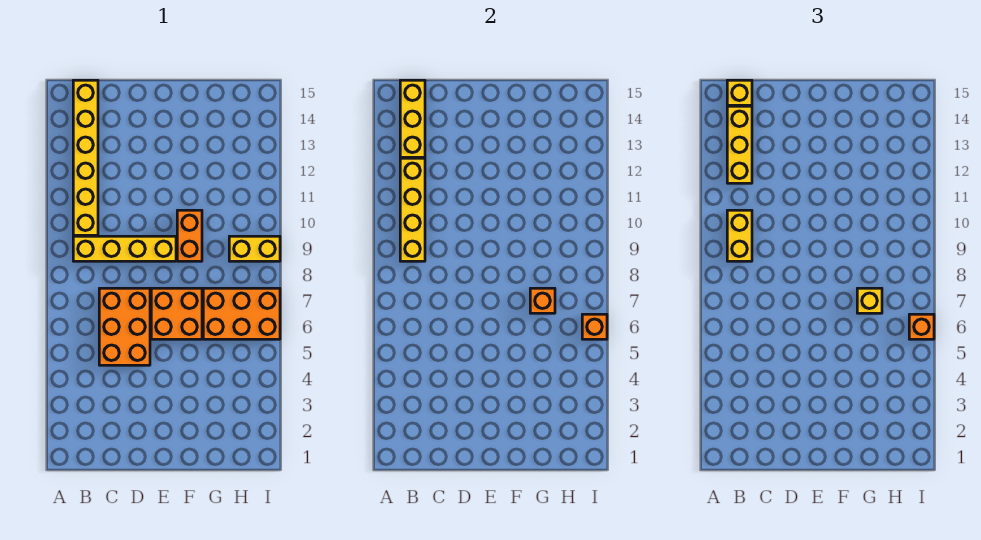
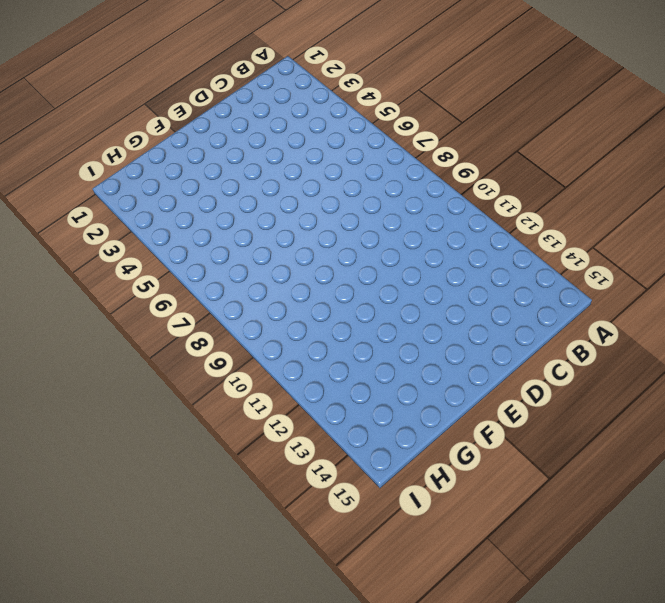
none -> yellow 1x4 brick [73,236,176,261]
none -> yellow 1x6 brick [73,80,98,235]
none -> orange 2x3 brick [99,288,150,365]

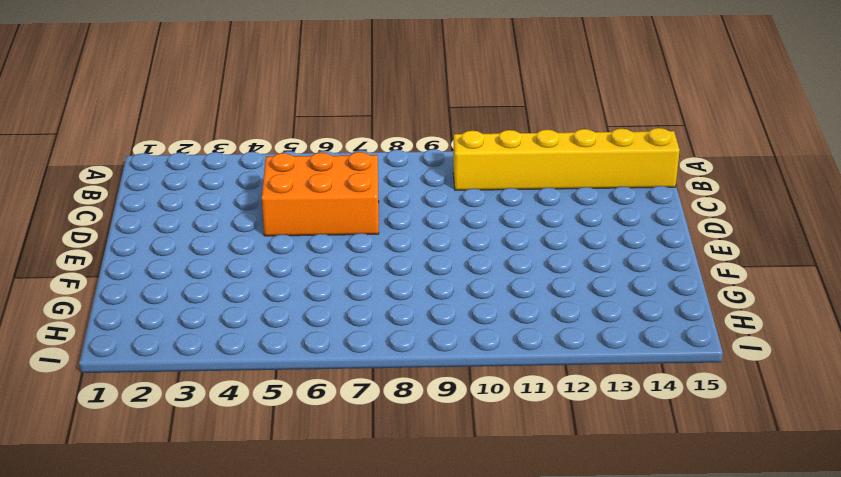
none -> yellow 1x4 brick [73,236,176,261]
none -> orange 2x2 brick [151,288,202,339]
none -> orange 1x2 brick [177,210,202,261]

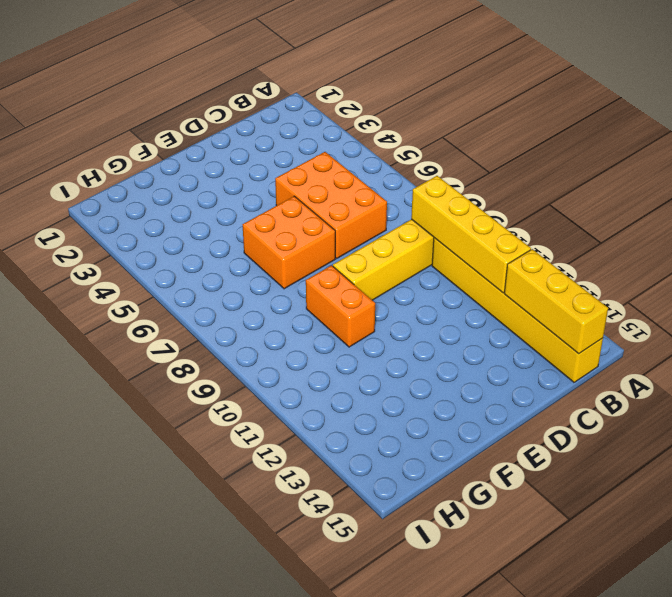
none -> orange 2x3 brick [203,288,280,339]
none -> yellow 1x2 brick [229,236,280,261]
none -> orange 1x1 brick [530,288,555,313]

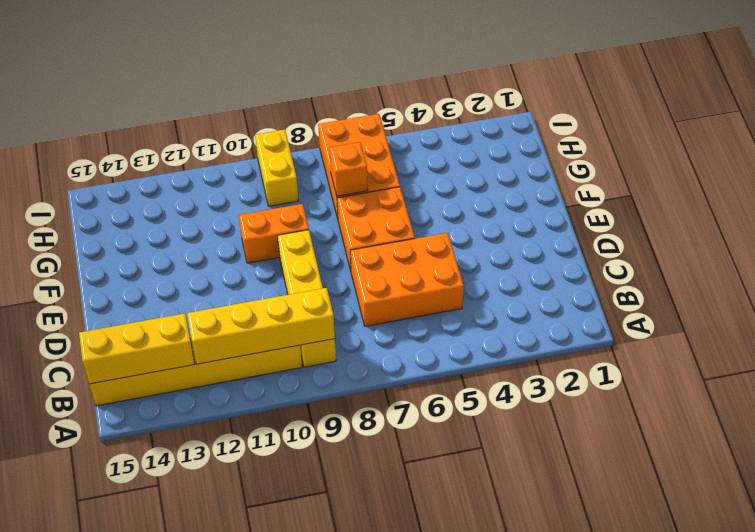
none -> orange 1x1 brick [582,314,607,339]
none -> yellow 1x2 brick [727,210,752,261]
none -> yellow 1x3 brick [727,106,752,183]

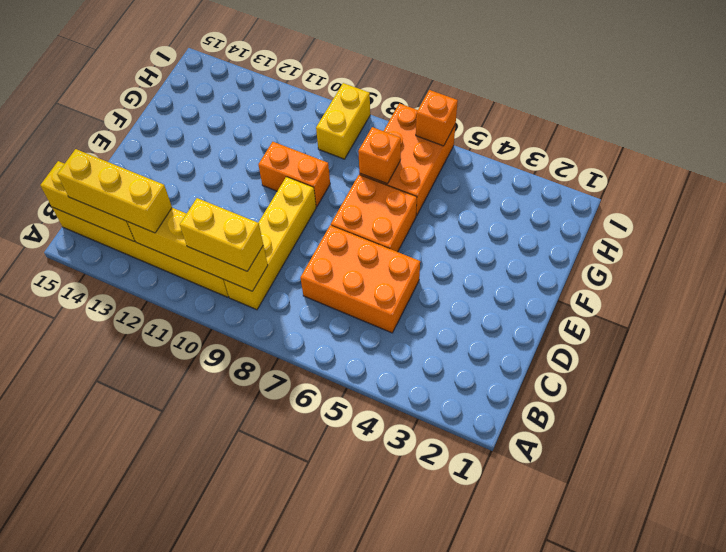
none -> yellow 1x1 brick [727,80,752,105]
none -> yellow 1x1 brick [857,288,882,313]
none -> orange 1x1 brick [909,314,934,339]

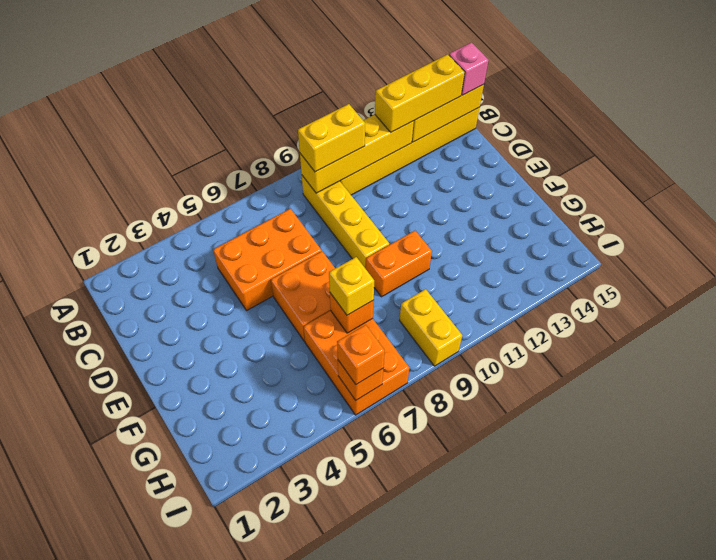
pink 1x1 brick [449,43,489,95] -> yellow 1x1 brick [727,80,752,105]

